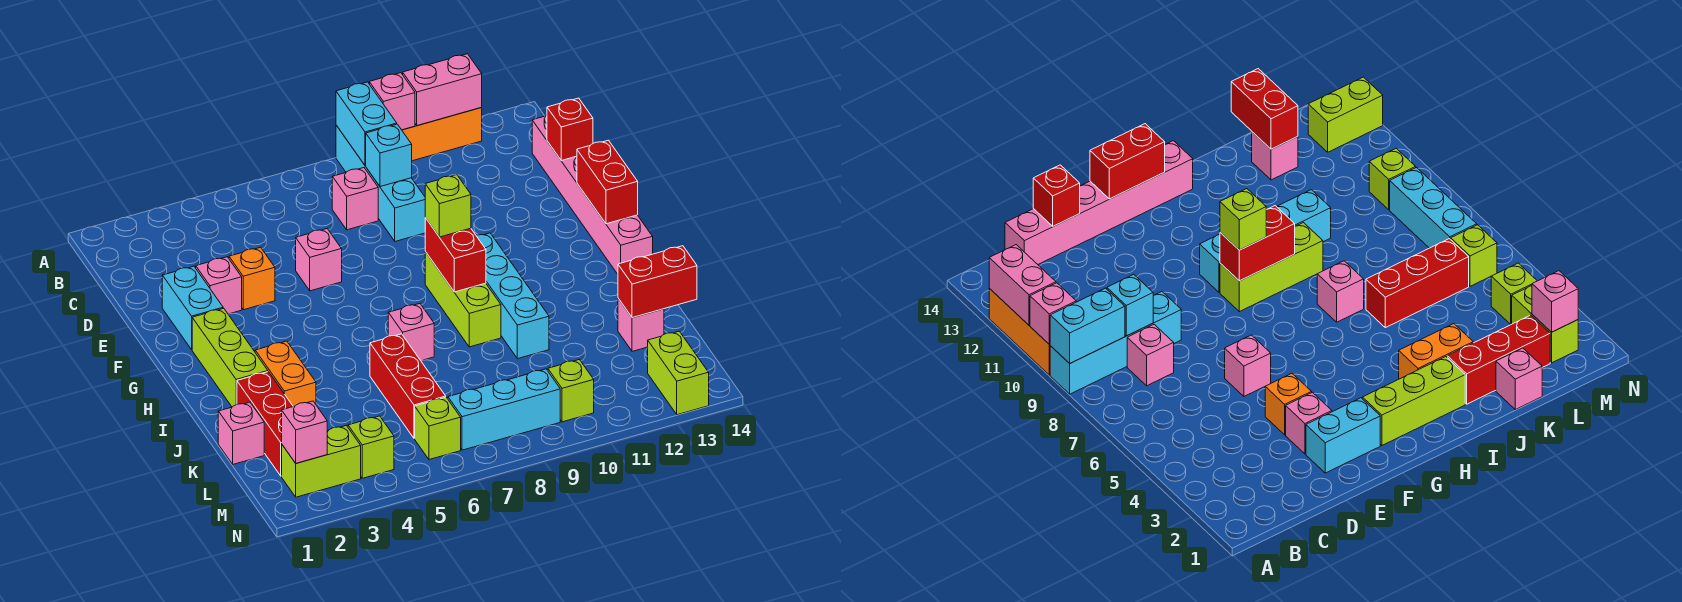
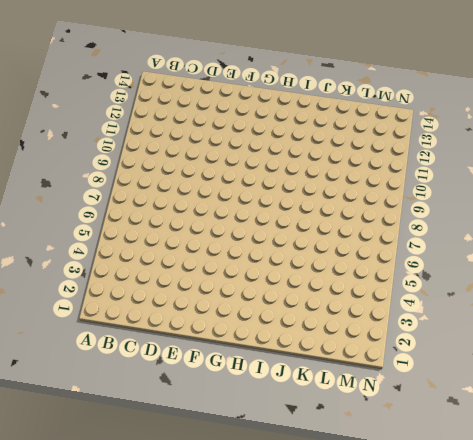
none -> cyan 1x4 brick [336,125,425,241]
none -> orange 1x3 brick [402,108,482,161]
none -> pink 1x1 brick [332,168,378,230]
none -> pink 1x6 brick [532,115,653,274]

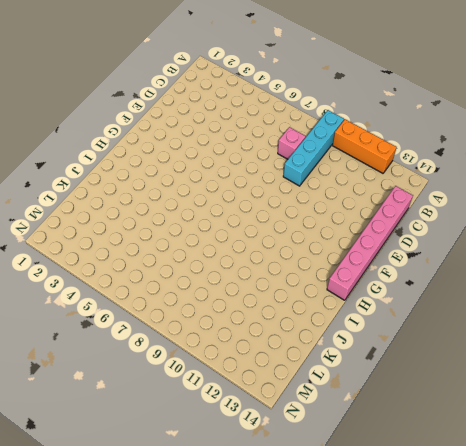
none -> cyan 1x2 brick [162,266,223,349]
none -> pink 1x1 brick [196,257,242,314]
none -> orange 1x1 brick [229,247,275,310]
none -> pink 1x1 brick [296,229,342,291]

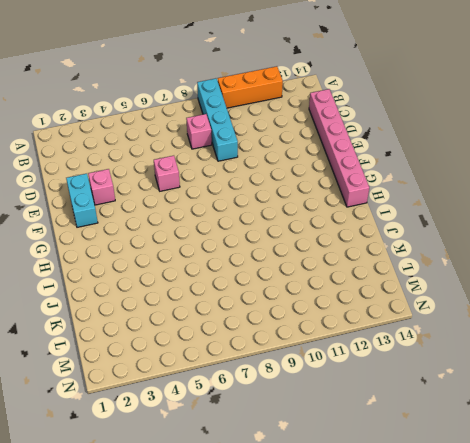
none -> orange 1x1 brick [229,247,275,310]
none -> lime 1x3 brick [192,308,268,407]
none -> lime 1x3 brick [425,252,501,347]
none -> cyan 1x4 brick [476,233,549,359]

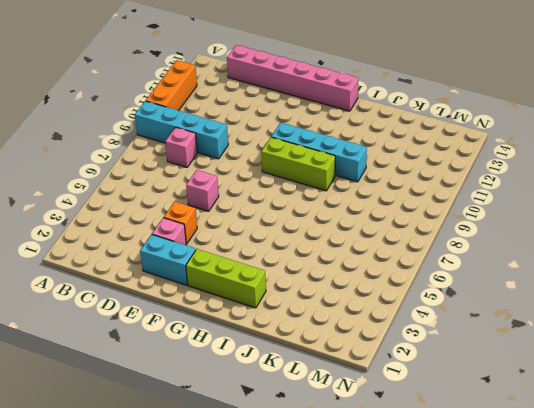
none -> orange 1x2 brick [255,341,316,407]
none -> pink 1x1 brick [388,304,434,361]
none -> red 1x3 brick [237,372,293,476]
none -> red 1x3 brick [370,334,446,438]

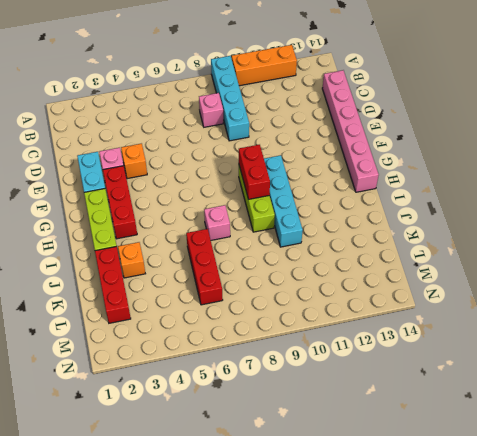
red 1x3 brick [103,166,137,239] -> none
orange 1x1 brick [118,242,145,278] -> orange 1x2 brick [255,341,316,407]
none -> pink 1x1 brick [296,229,342,291]
none -> pink 1x1 brick [218,402,264,464]
none -> pink 1x1 brick [618,298,664,351]
none -> lime 1x2 brick [282,426,361,497]

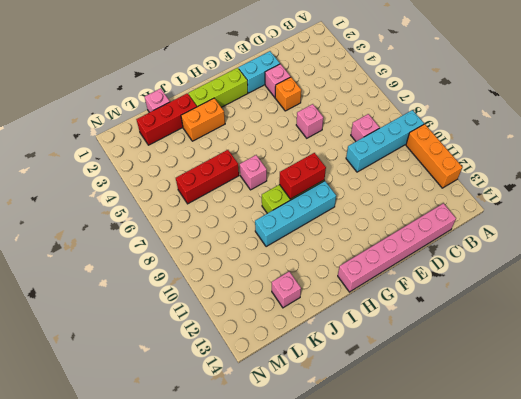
none -> lime 1x2 brick [282,426,361,497]
none -> lime 1x1 brick [348,416,394,478]
none -> lime 1x1 brick [415,397,461,460]
none -> cyan 1x3 brick [448,369,560,450]

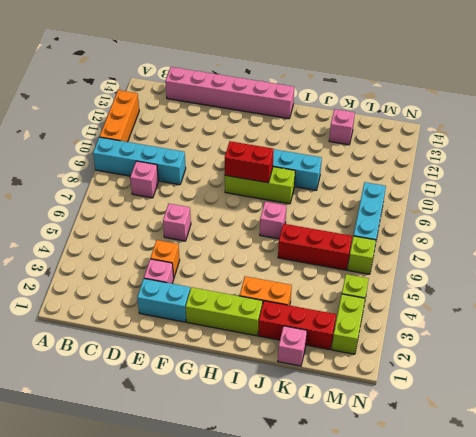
none -> lime 1x1 brick [548,360,594,422]
none -> lime 1x2 brick [648,331,709,415]
none -> cyan 1x2 brick [336,82,397,165]
none -> pink 1x1 brick [369,73,415,130]

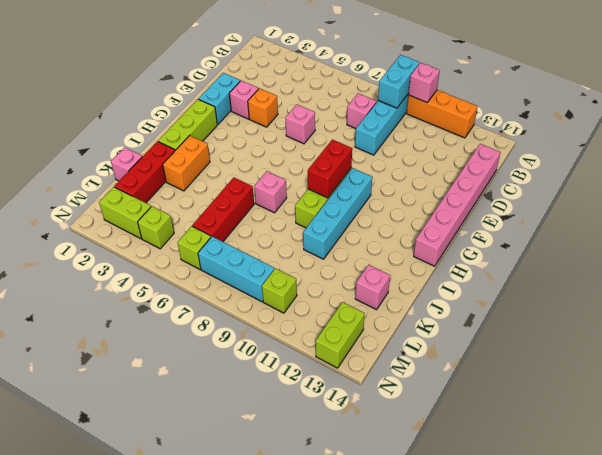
none -> pink 1x2 brick [403,54,482,126]
none -> cyan 1x1 brick [366,124,412,187]
none -> red 1x1 brick [547,98,593,161]
none -> red 1x2 brick [577,140,638,224]

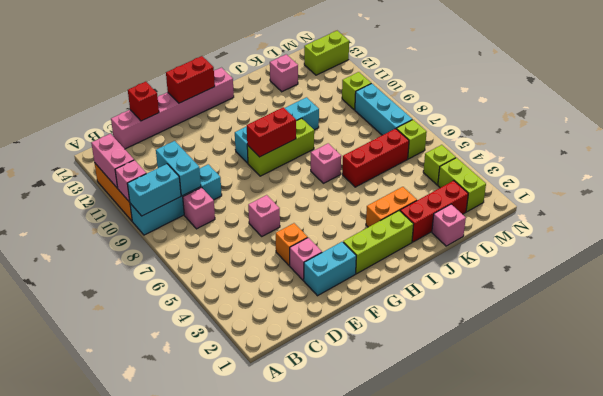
cyan 1x2 brick [156,141,201,196] -> cyan 1x1 brick [366,124,412,187]
none -> red 1x2 brick [618,246,697,318]
none -> pink 1x1 brick [282,401,327,463]
none -> lime 1x1 brick [425,175,471,237]

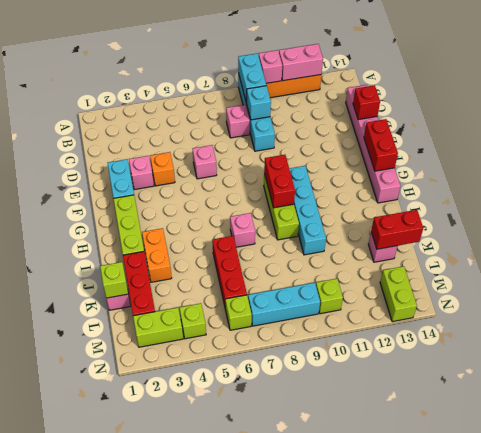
lime 1x1 brick [100,262,128,298] -> lime 1x1 brick moved to [425,175,471,237]
none -> pink 1x1 brick [282,401,327,463]

